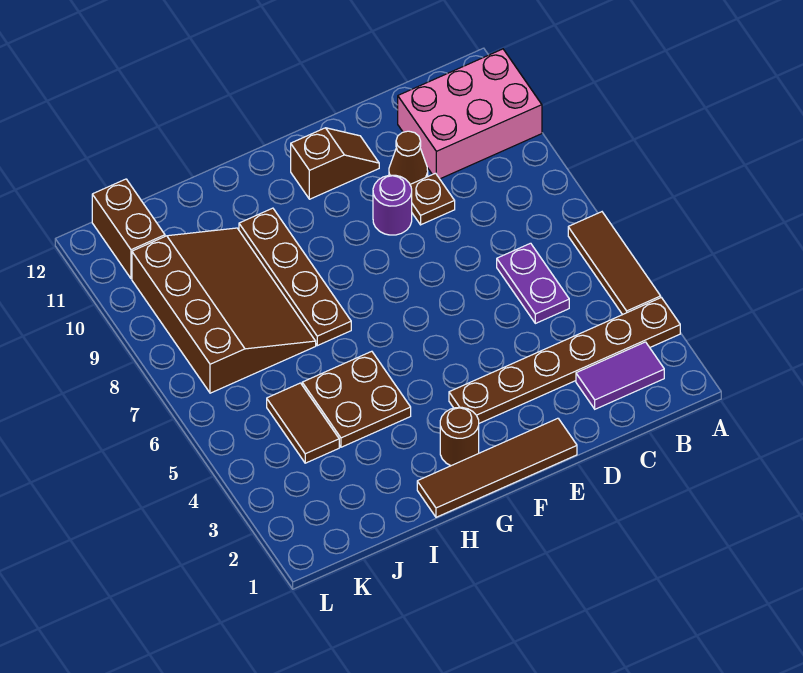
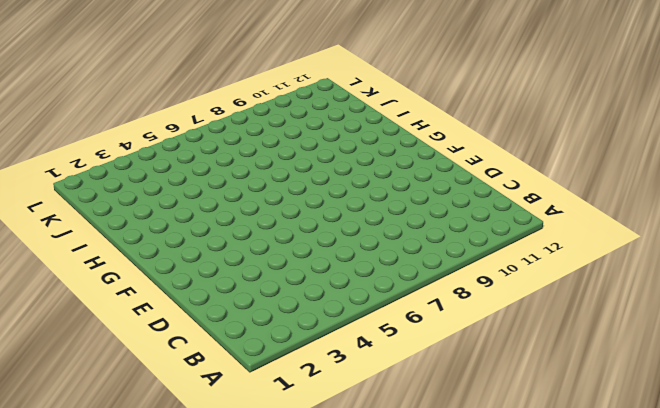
none -> brown 1x6 plate [449,298,680,423]
none -> brown 1x3 tile [568,212,661,315]
none -> pink 2x3 brick [398,49,542,179]

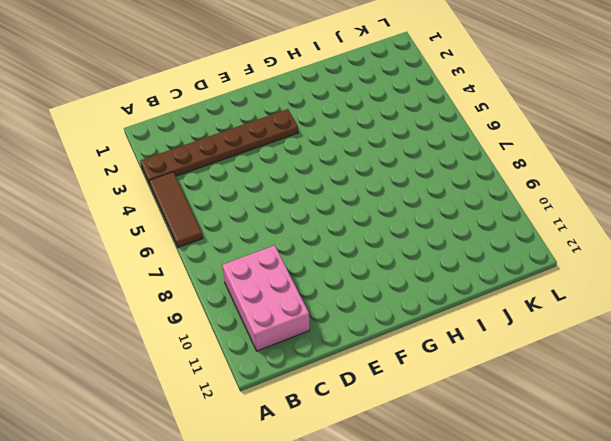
pink 2x3 brick [222,245,310,351] -> pink 2x3 brick turned to [398,49,542,179]
none -> purple 1x2 tile [576,342,664,409]
none -> purple 1x2 plate [497,243,569,323]
none -> brown 1x1 plate [410,173,455,225]

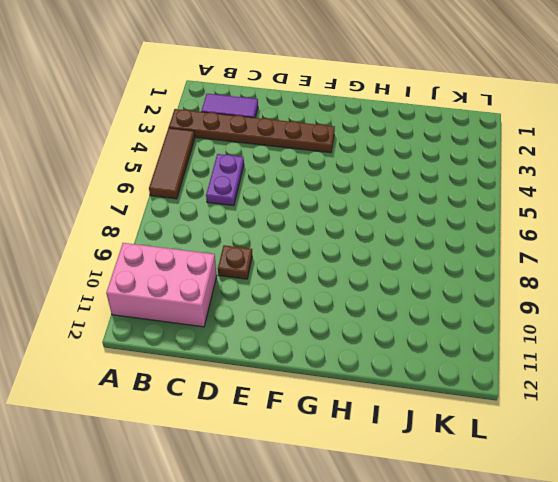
none -> brown 1x1 cone [389,131,428,184]
none -> brown 1x4 tile [417,418,577,517]
none -> purple 1x1 round brick [373,175,412,235]

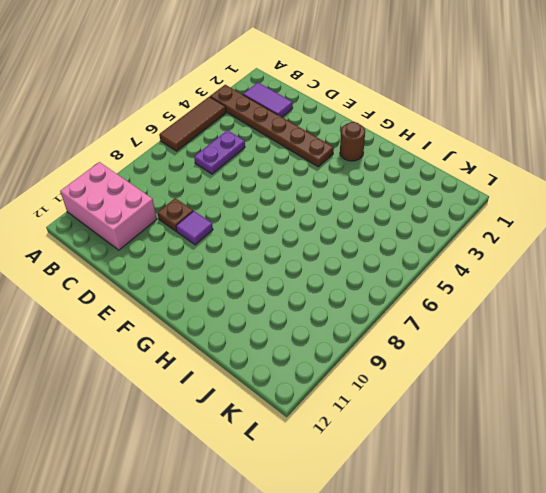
purple 1x1 tile [176,211,213,245] -> purple 1x1 round brick [373,175,412,235]
none -> brown 1x1 cone [389,131,428,184]
none -> brown 1x4 tile [417,418,577,517]
none -> brown 1x2 slope [291,128,379,199]

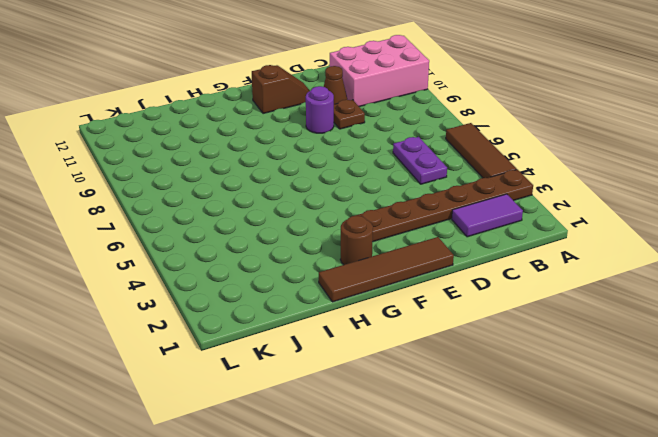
none -> brown 2x2 plate [302,351,411,447]
none -> brown 1x4 plate [239,208,351,346]
none -> brown 3x4 slope [132,228,316,393]

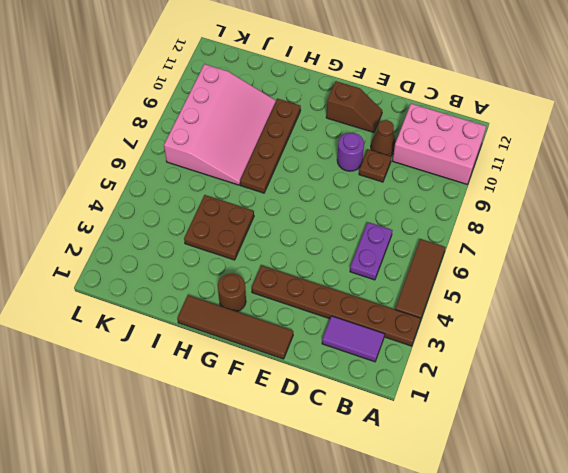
pink 3x4 slope [164,64,276,185] -> brown 3x4 slope [132,228,316,393]
none -> brown 1x2 tile [267,383,339,463]
none -> brown 1x2 brick [92,179,165,279]

